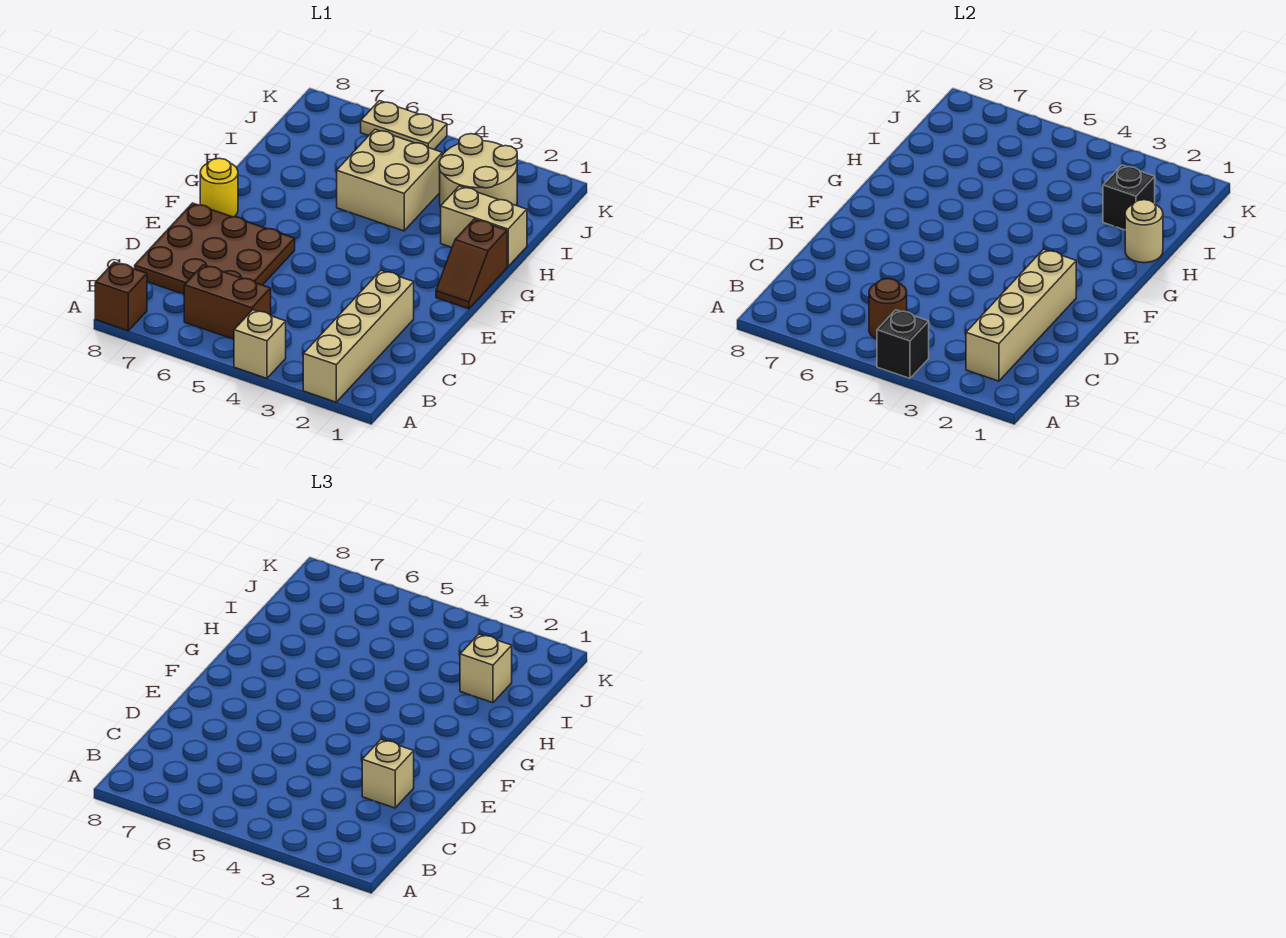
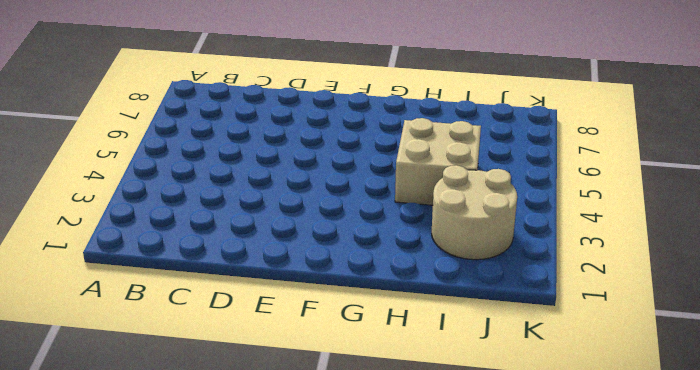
none -> tan 1x4 brick [303,270,414,402]
none -> tan 1x1 brick [234,310,286,378]
none -> brown 1x1 brick [95,262,147,331]

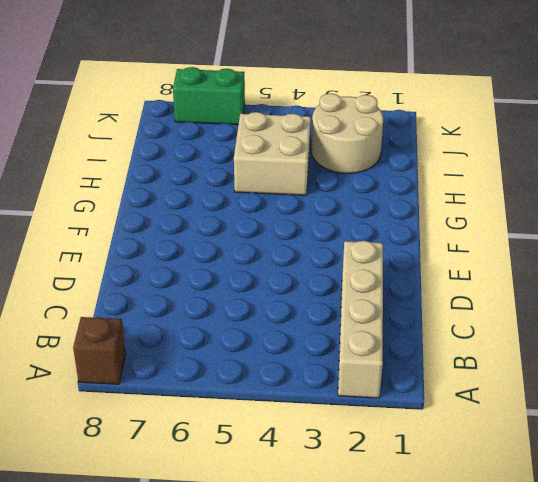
green 1x2 brick [173,67,245,125] -> tan 1x2 plate [361,101,447,149]
none -> tan 1x1 brick [234,310,286,378]
none -> brown 1x2 brick [184,265,271,339]
none -> brown 3x3 plate [135,203,295,294]

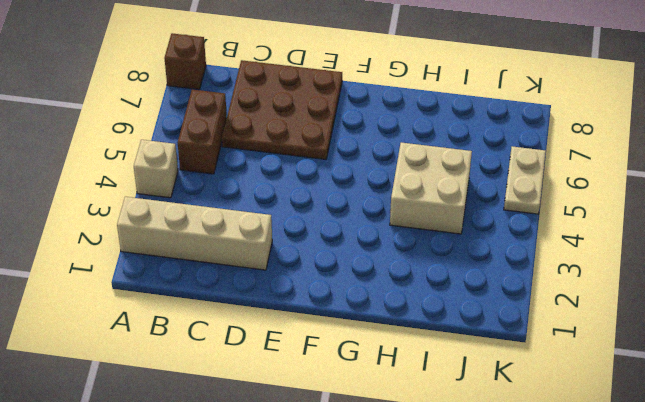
none -> brown 1x2 slope [436,219,507,309]
none -> yellow 1x1 round brick [200,158,238,217]
none -> tan 1x2 brick [441,186,527,267]

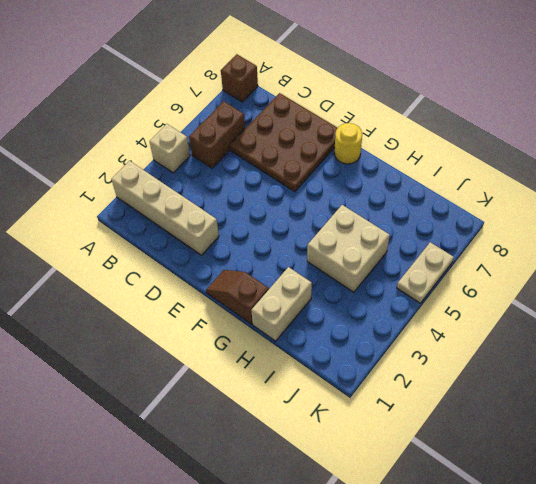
none -> tan 2x2 round brick [439,134,517,206]
none -> black 1x1 brick [877,310,929,378]
none -> tan 1x4 brick [966,249,1076,381]

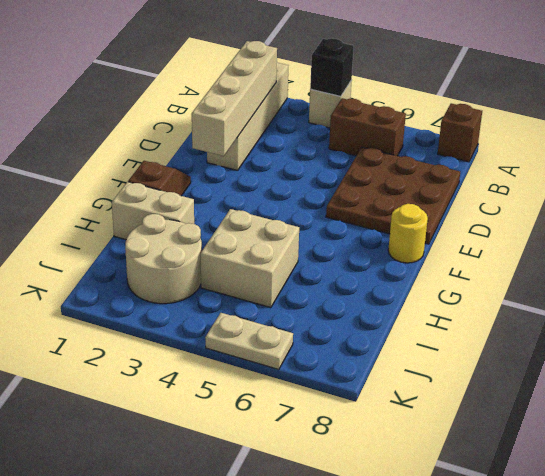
none -> brown 1x1 round brick [869,278,907,339]
none -> tan 1x1 round brick [1125,200,1163,263]
none -> black 1x1 brick [1103,165,1155,230]

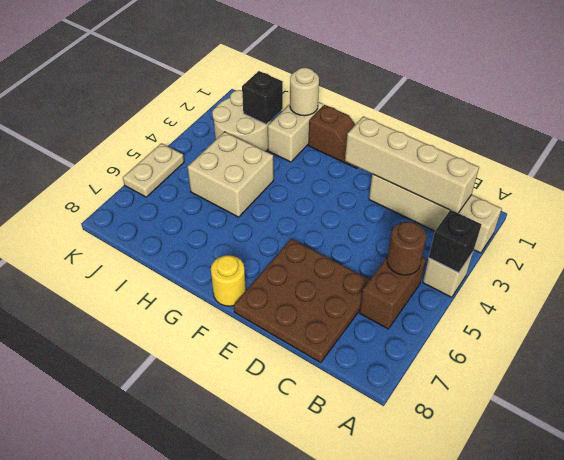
none -> brown 1x1 brick [95,262,147,331]
none -> tan 1x1 brick [362,739,414,808]
none -> tan 1x1 brick [460,634,512,703]

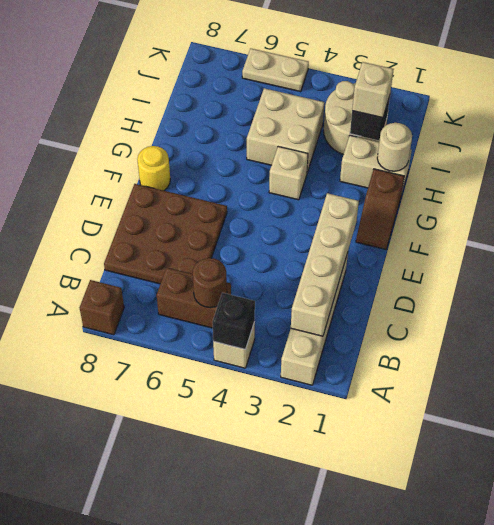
tan 1x1 brick [269,147,308,200] -> tan 1x1 brick moved to [362,739,414,808]

